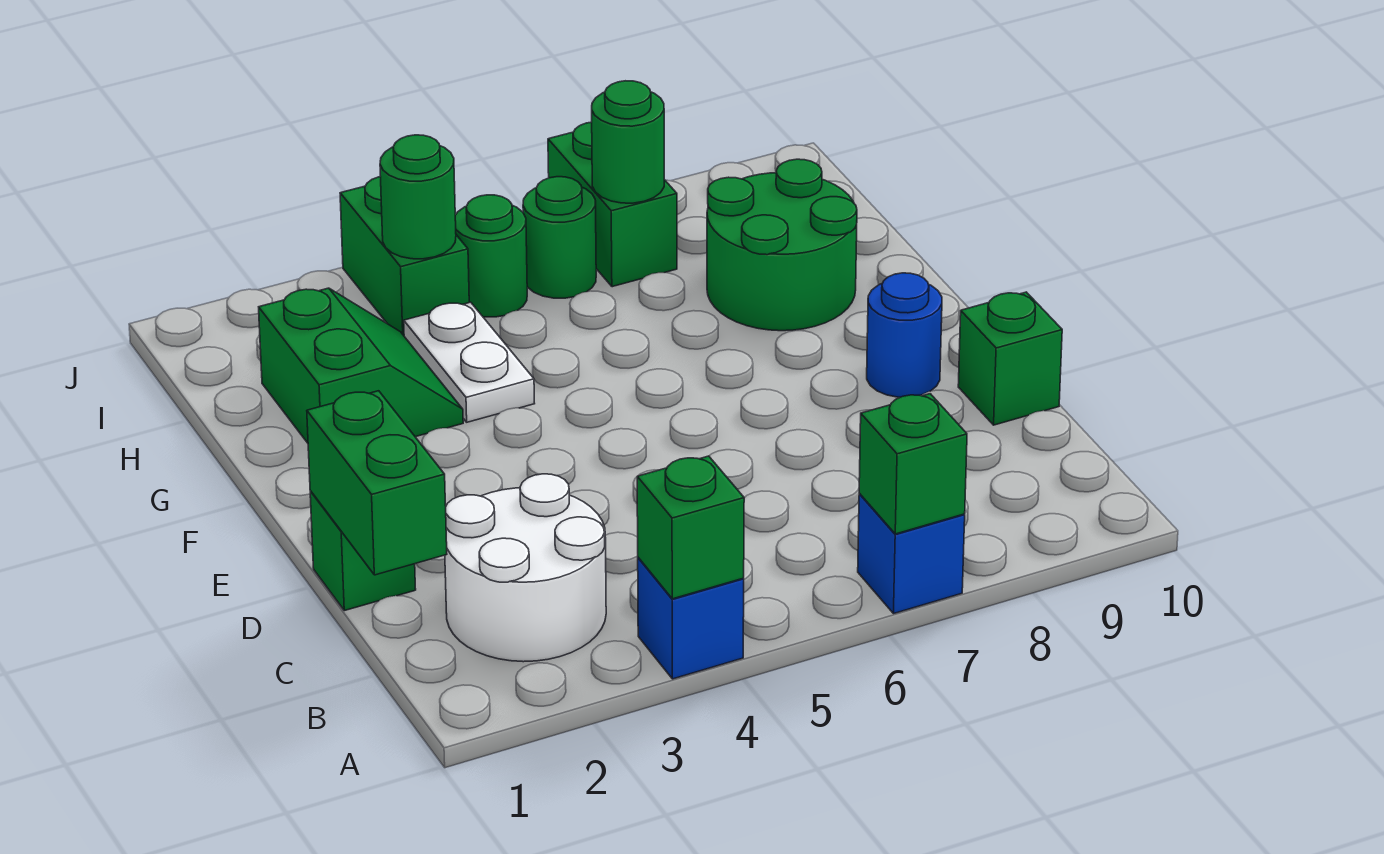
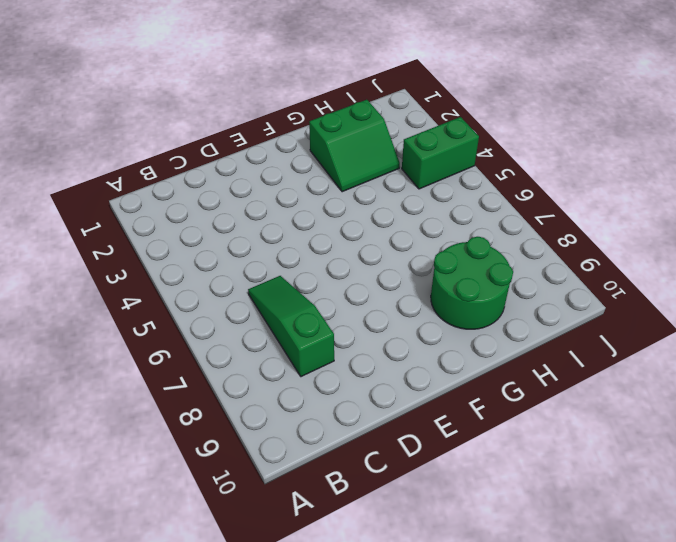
green 1x3 slope [248,276,334,377] -> none
none -> blue 1x1 brick [638,558,744,679]
none -> blue 1x1 brick [858,494,965,614]
none -> white 2x2 round brick [445,474,606,662]

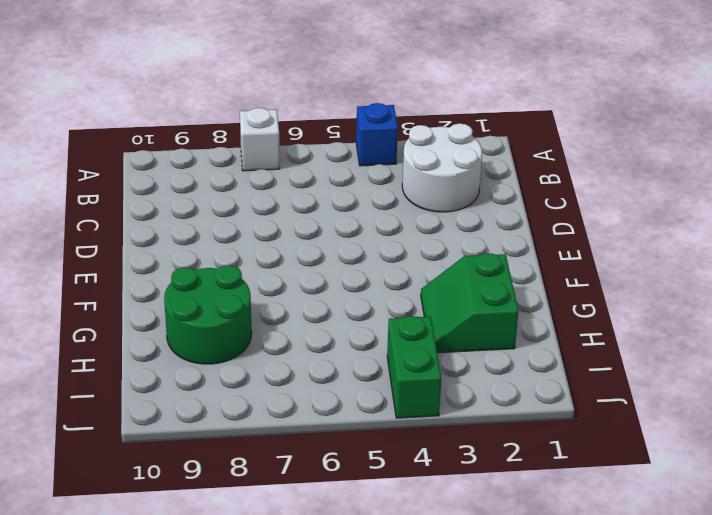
white 1x1 brick [240,108,280,171] -> blue 1x1 brick [858,494,965,614]
none -> green 1x1 brick [310,491,416,611]
none -> green 1x1 brick [958,292,1062,425]
none -> blue 1x1 round brick [867,273,942,397]

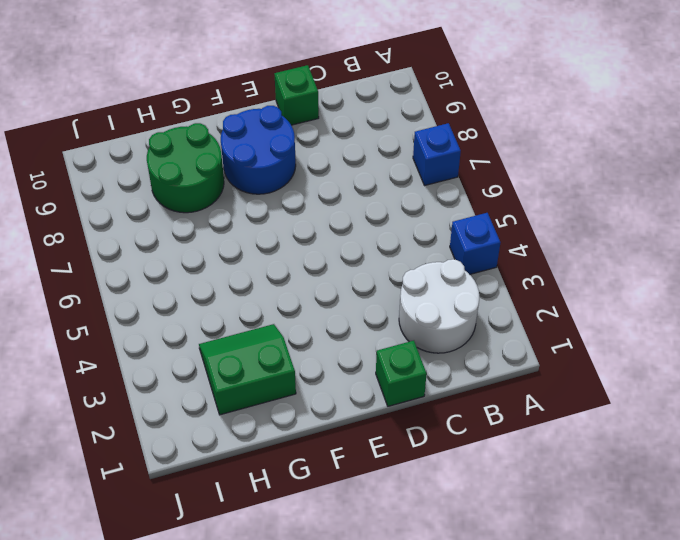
blue 2x2 round brick [221,106,296,194] -> blue 1x1 round brick [867,273,942,397]
none -> white 1x2 plate [404,302,535,422]
none -> green 1x2 brick [340,177,469,335]
none -> green 1x1 round brick [455,195,527,317]

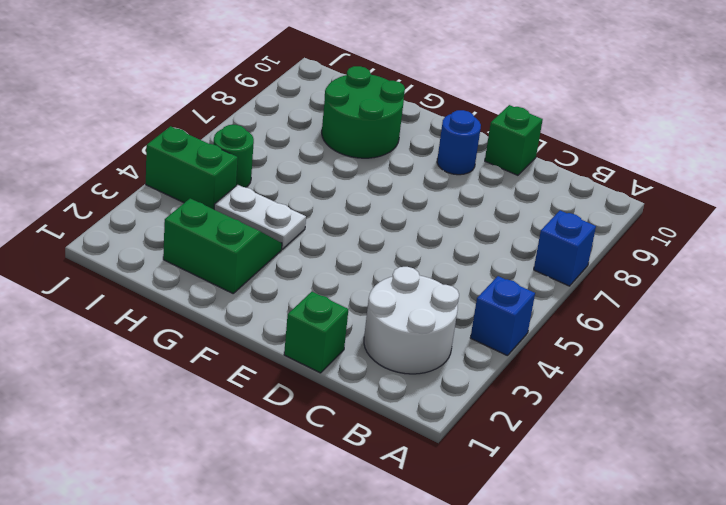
none -> green 1x1 round brick [523,177,596,298]
none -> green 1x2 brick [548,122,677,287]
none -> green 1x1 brick [637,456,744,599]

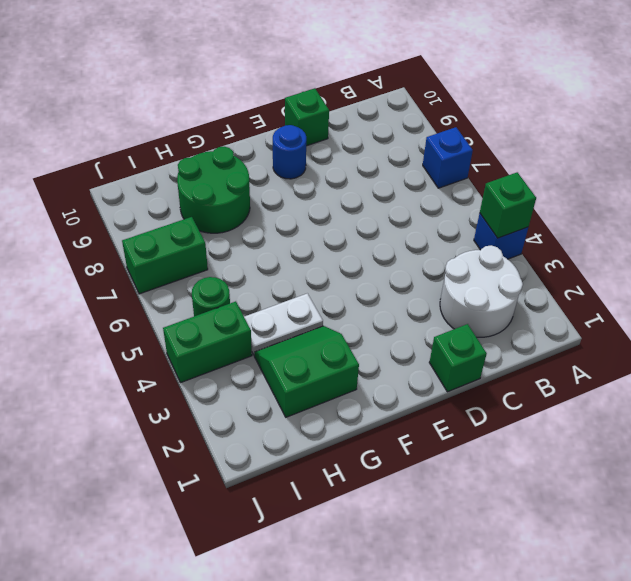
none -> green 1x1 round brick [523,177,596,298]
none -> green 1x1 brick [859,394,967,534]
none -> green 1x2 brick [307,391,447,575]

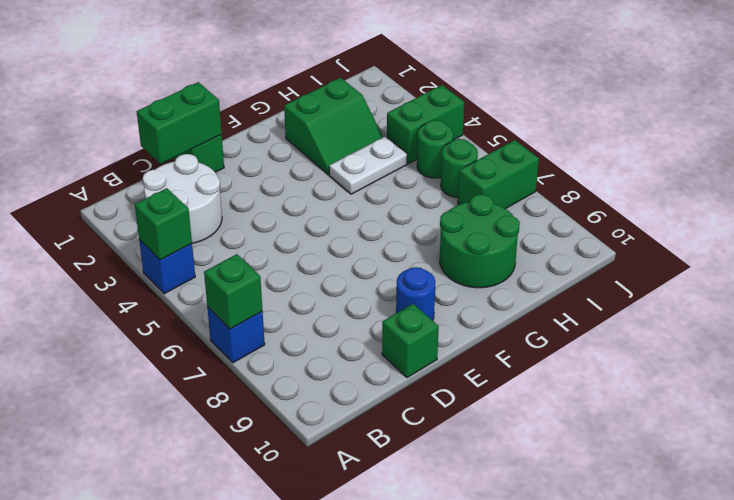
none -> green 1x1 round brick [380,135,456,259]
none -> green 1x1 round brick [592,81,664,203]

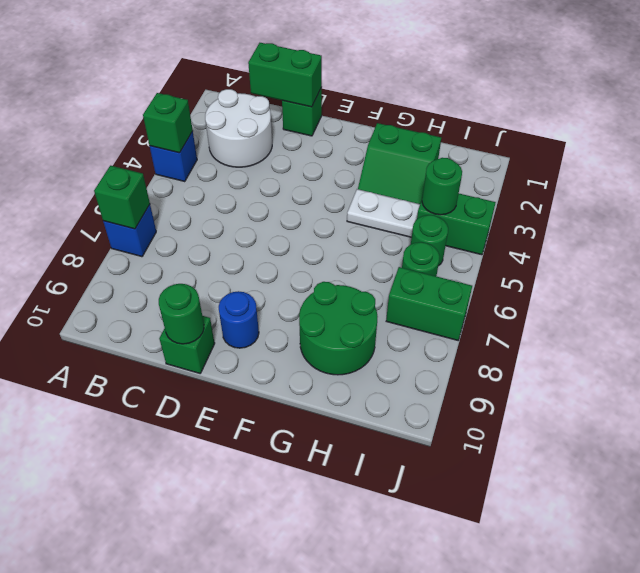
green 1x1 round brick [159,284,204,344] -> green 1x1 round brick moved to [592,81,664,203]

